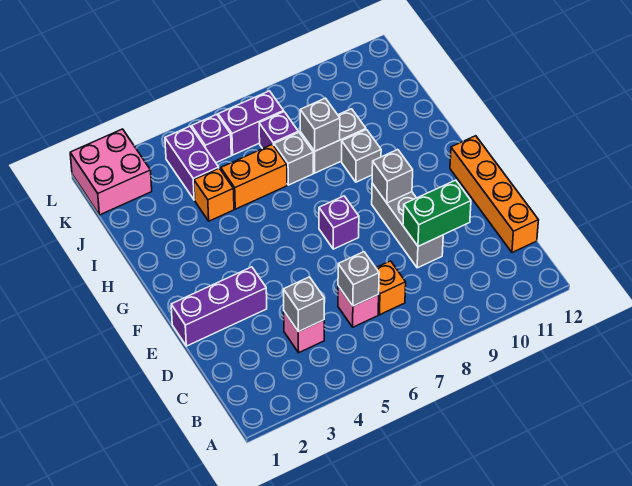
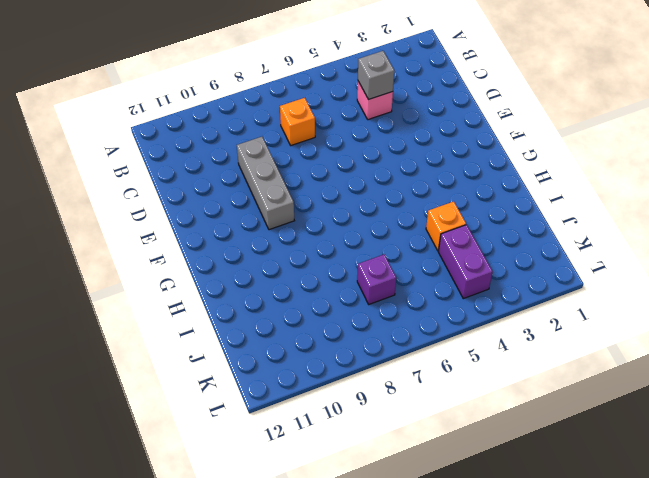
none -> pink 1x1 brick [338,286,379,327]
none -> orange 1x4 brick [450,136,538,253]
none -> purple 1x3 brick [171,267,267,346]

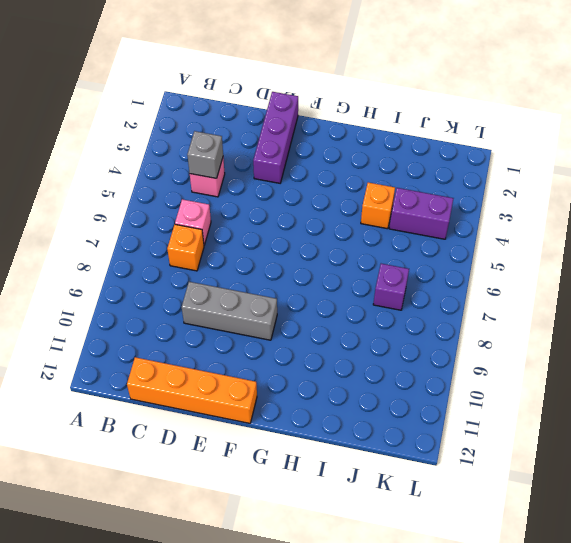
none -> purple 1x1 brick [319,196,359,249]
none -> grey 1x1 brick [342,130,381,182]
none -> orange 1x2 brick [221,144,287,209]

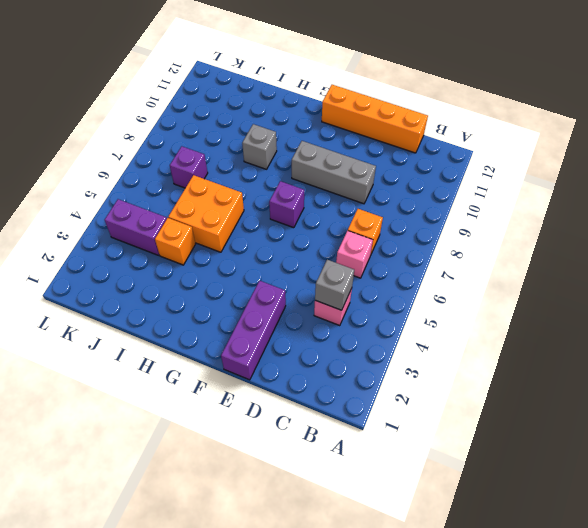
orange 2x2 brick [168,175,244,252] -> orange 1x2 brick [221,144,287,209]
none -> grey 1x1 brick [274,132,313,185]
none -> grey 1x2 brick [300,109,366,173]
none -> pink 2x2 brick [70,129,152,215]

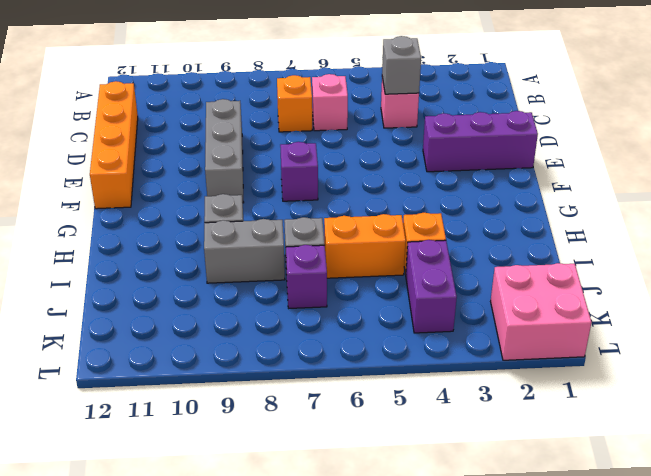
none -> purple 1x1 brick [192,114,231,163]
none -> purple 1x2 brick [218,91,284,155]
none -> grey 1x1 brick [338,252,379,306]

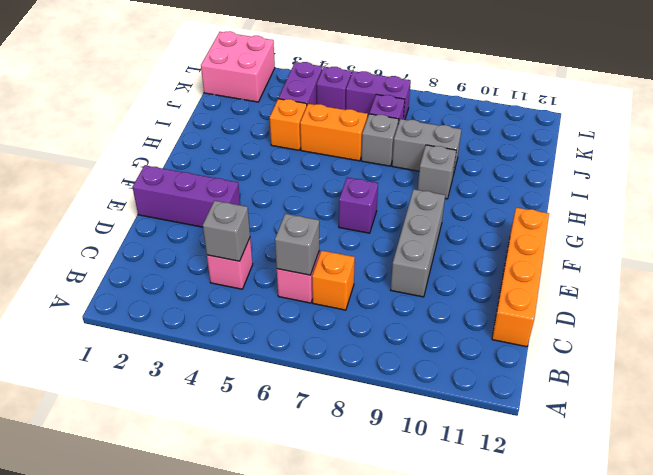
none -> green 1x2 brick [403,180,471,246]
none -> grey 1x1 brick [372,150,413,203]
none -> grey 1x1 brick [300,98,340,151]

